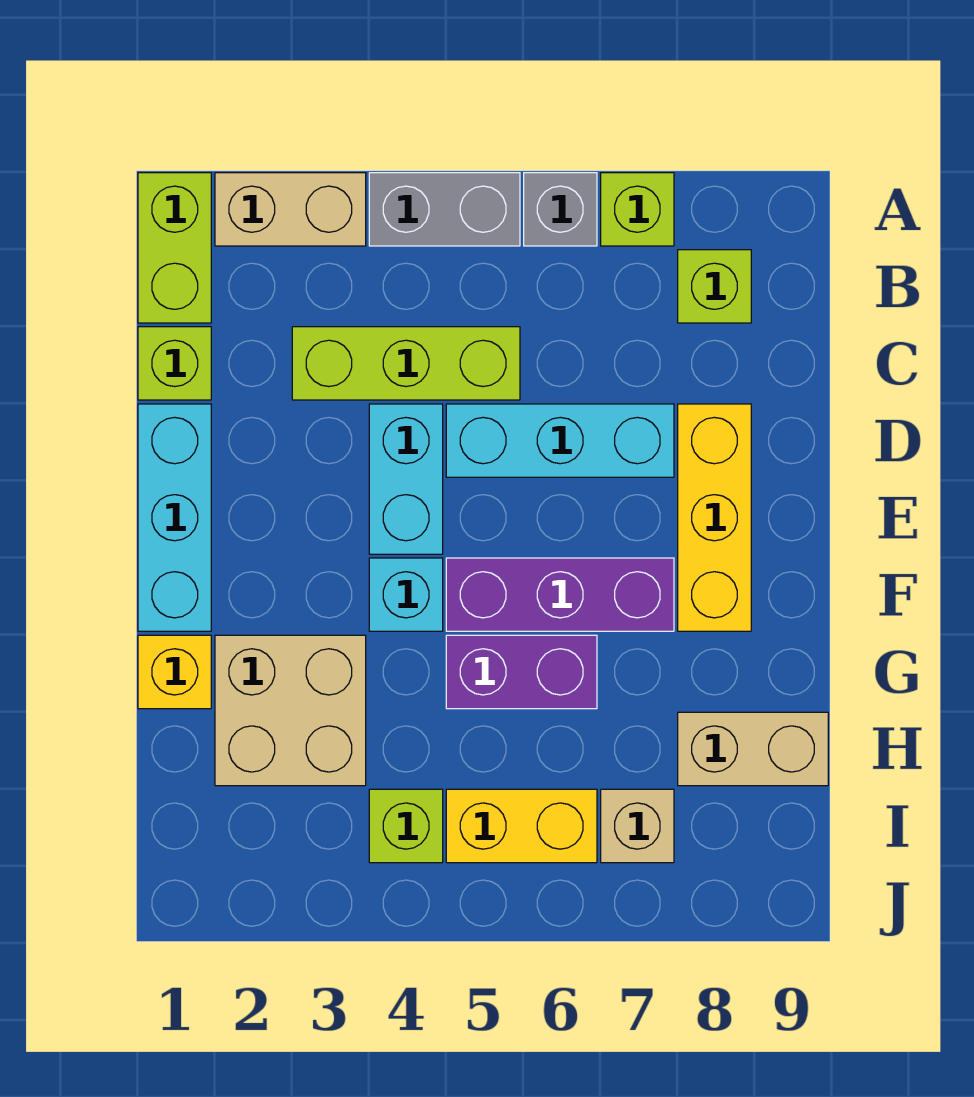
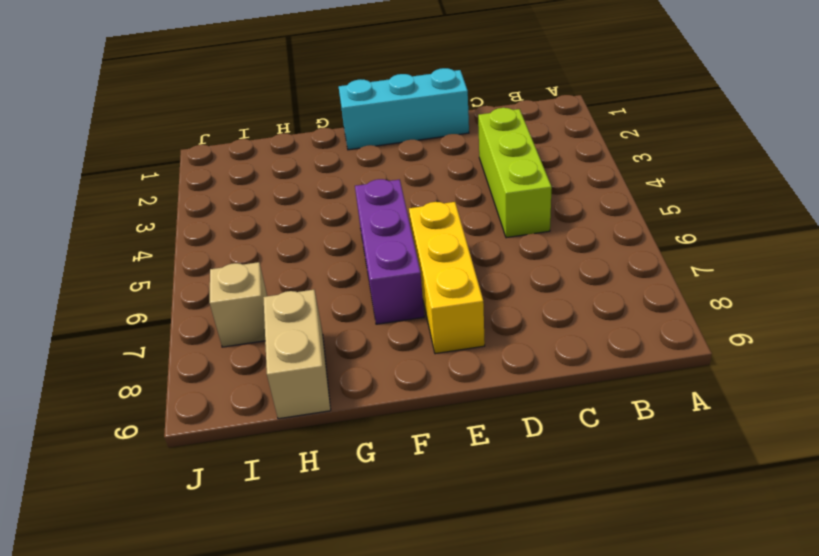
yellow 1x3 brick [409,202,485,354] -> yellow 1x3 brick turned to [678,404,751,631]
none -> lime 1x2 brick [138,173,211,323]
none -> tan 1x2 brick [215,173,366,246]
none -> grey 1x2 brick [369,173,520,246]

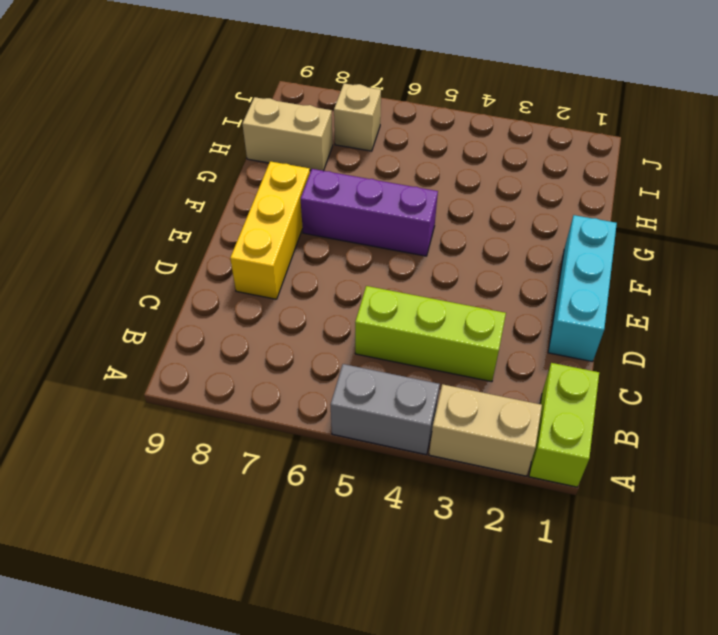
none -> grey 1x1 brick [524,173,597,246]
none -> lime 1x1 brick [601,173,674,246]
none -> lime 1x1 brick [678,250,751,323]

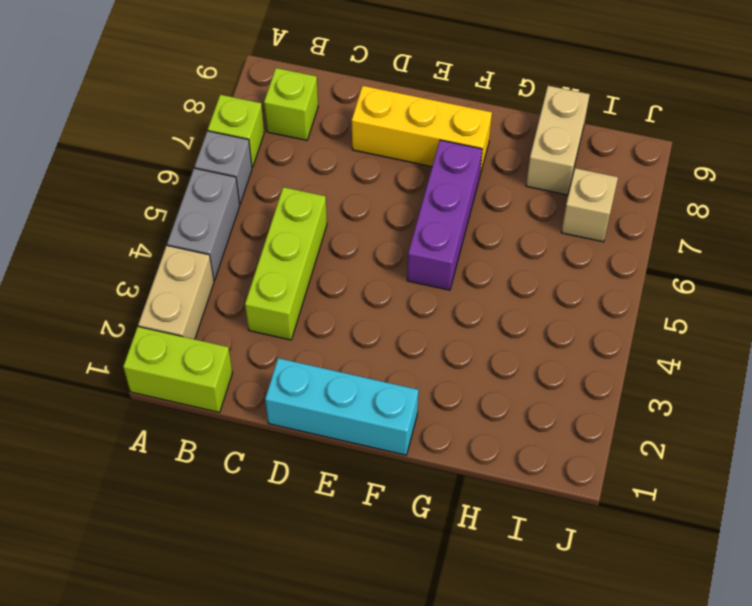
none -> lime 1x1 brick [138,327,211,400]
none -> cyan 1x2 brick [369,404,443,554]
none -> cyan 1x3 brick [446,404,674,477]

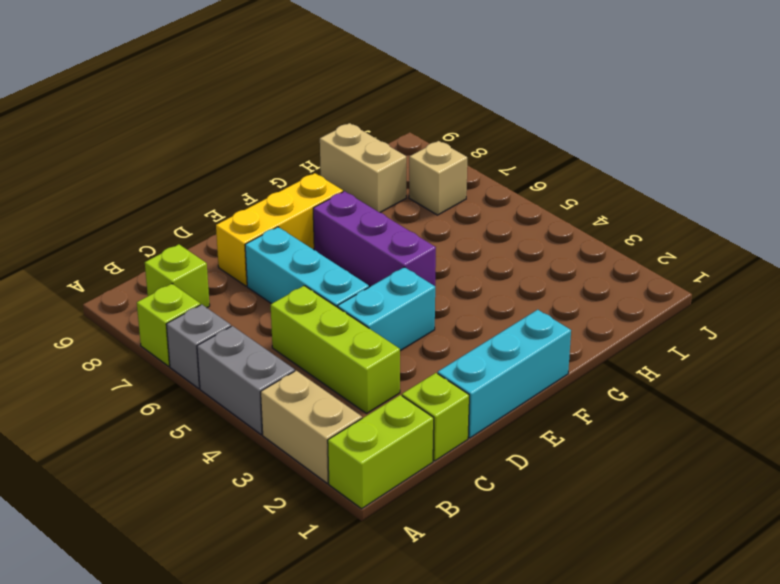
none -> cyan 1x1 brick [369,558,443,631]
none -> yellow 1x1 brick [138,635,211,709]
none -> tan 2x2 brick [215,635,366,786]

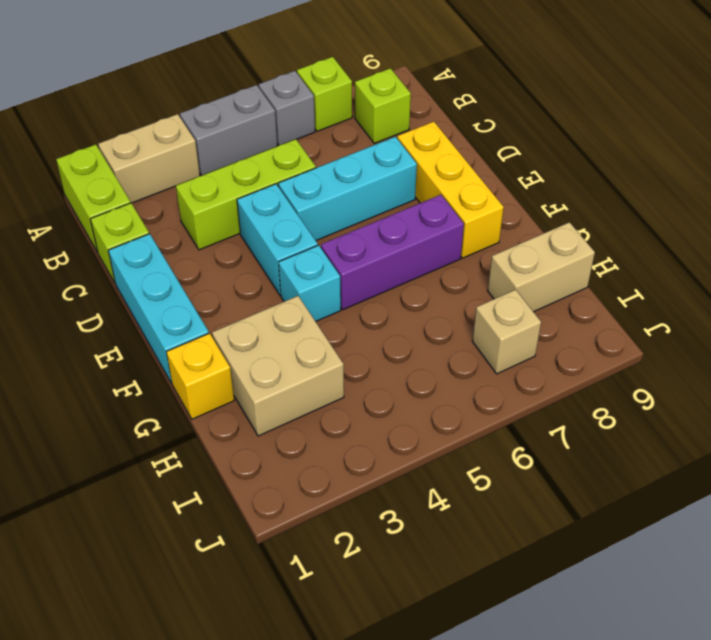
none -> purple 1x2 brick [446,635,597,709]
none -> lime 1x1 brick [369,789,443,863]
none -> yellow 1x2 brick [446,789,597,863]

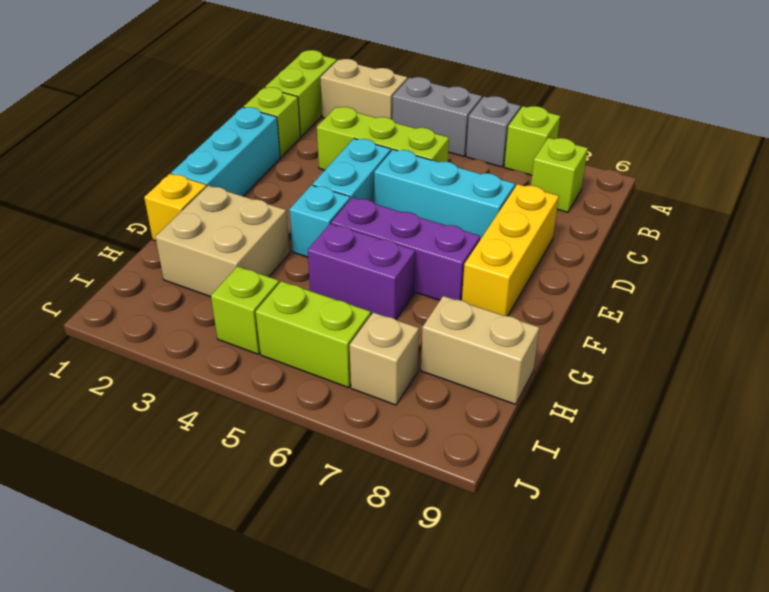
lime 1x2 brick [256,281,371,388] -> yellow 1x2 brick [446,789,597,863]

